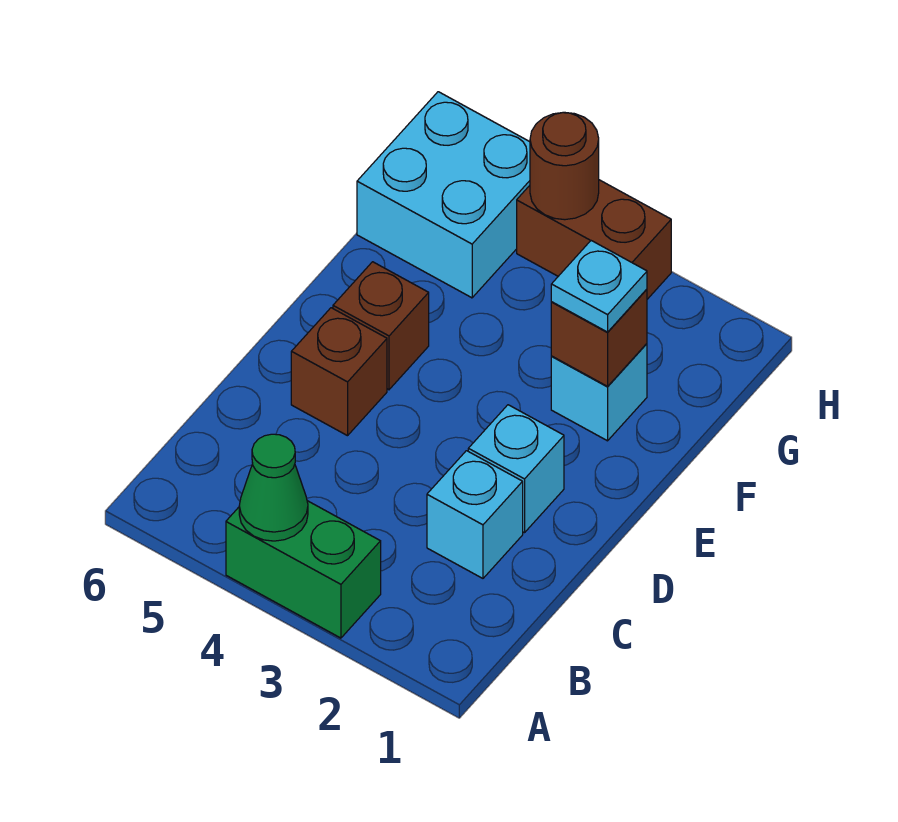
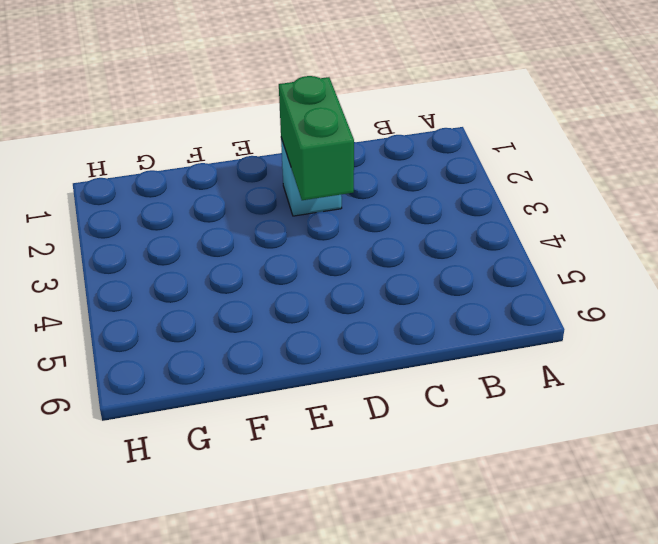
green 1x2 brick [279,76,354,200] -> green 1x2 brick moved to [226,501,381,638]
none -> cyan 1x1 brick [427,451,523,578]
none -> brown 1x1 brick [291,308,387,436]
none -> brown 1x1 brick [333,262,429,390]

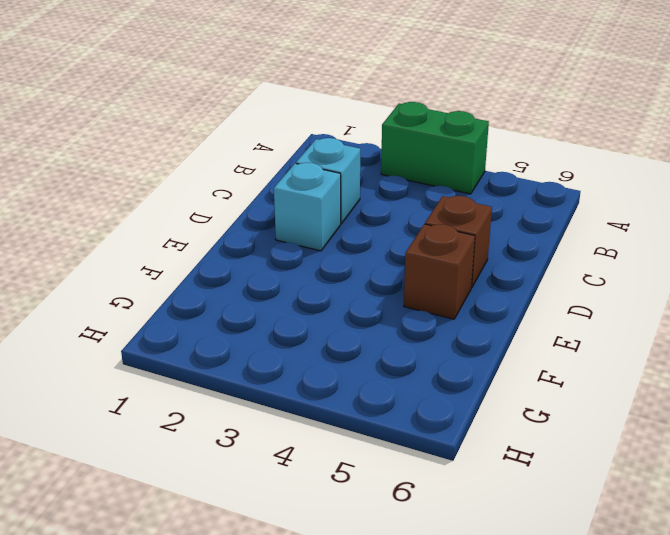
none -> cyan 1x1 brick [551,344,647,441]
none -> cyan 2x2 brick [357,92,530,298]
none -> brown 1x2 brick [517,180,671,299]

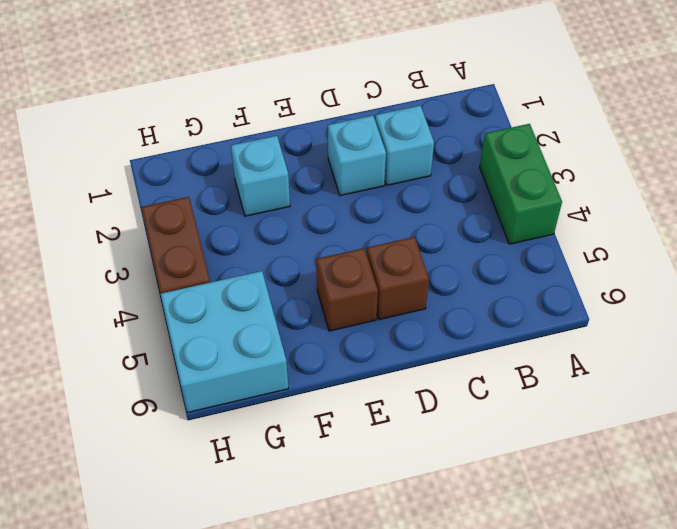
none -> green 1x1 cone [239,434,308,541]
none -> brown 1x1 brick [551,289,647,386]
none -> brown 1x1 round brick [530,112,599,220]

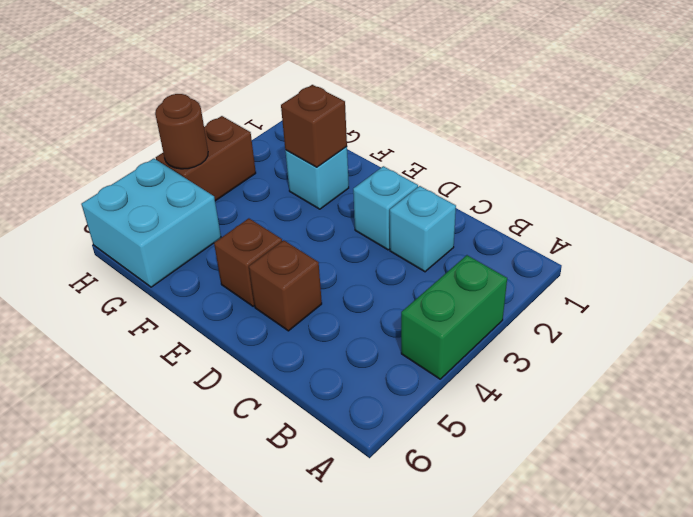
none -> green 1x1 cone [239,434,308,541]
none -> cyan 1x1 plate [551,241,647,332]

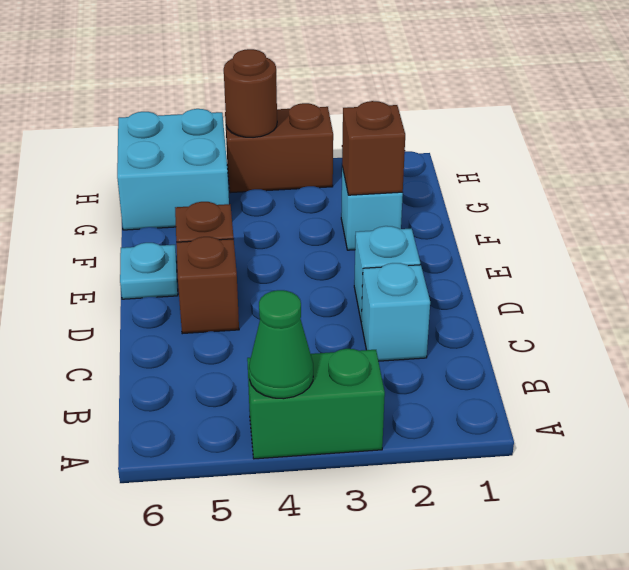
cyan 1x1 plate [120,243,178,299] -> cyan 1x1 plate moved to [551,241,647,332]

